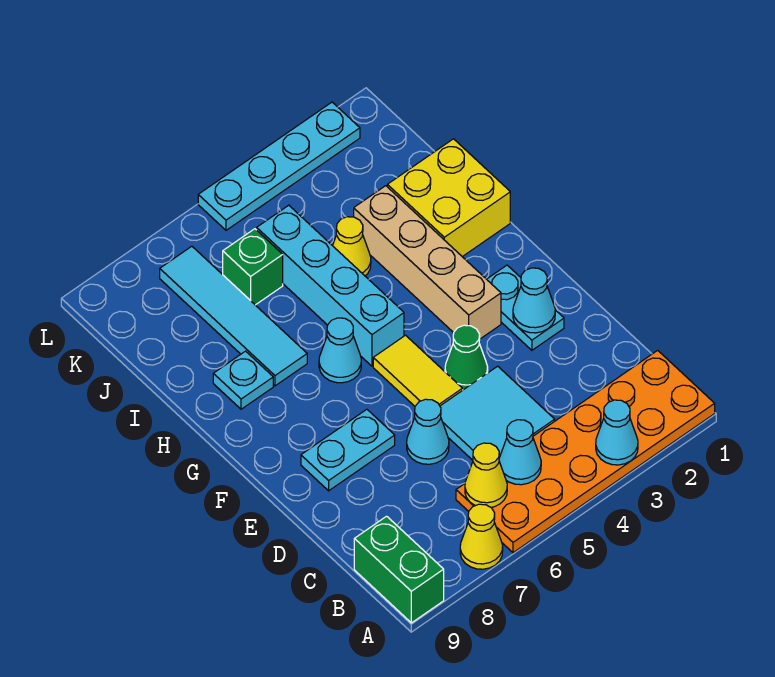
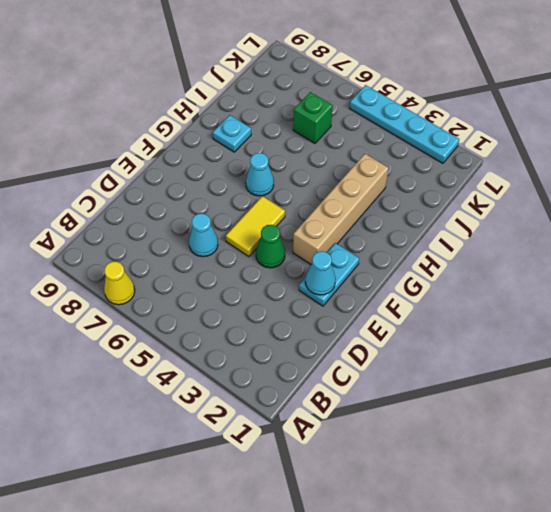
none -> orange 2x6 plate [456,350,715,553]
none -> green 1x2 brick [354,516,444,623]
none -> cyan 2x2 tile [440,366,555,460]

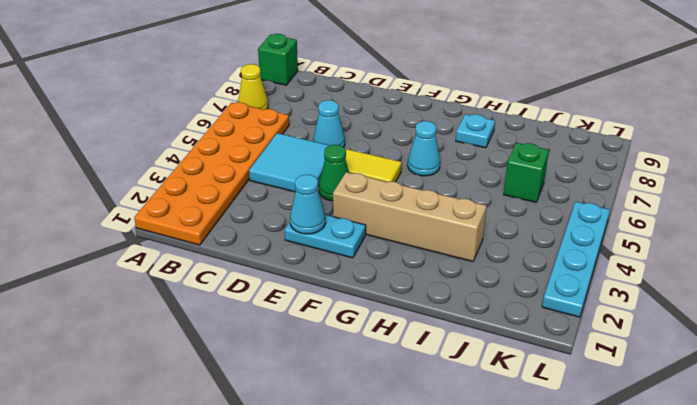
green 1x1 brick [258,34,298,85] -> green 1x2 brick [354,516,444,623]
none -> cyan 1x2 plate [301,409,395,491]
none -> cyan 1x4 brick [257,205,404,366]
none -> yellow 2x2 brick [387,139,510,257]

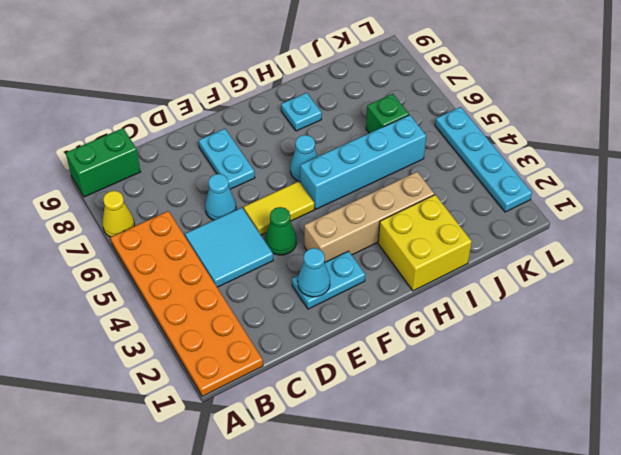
none -> cyan 1x4 tile [160,246,307,386]
none -> yellow 1x1 cone [333,217,371,276]
none -> cyan 1x1 cone [596,400,638,465]

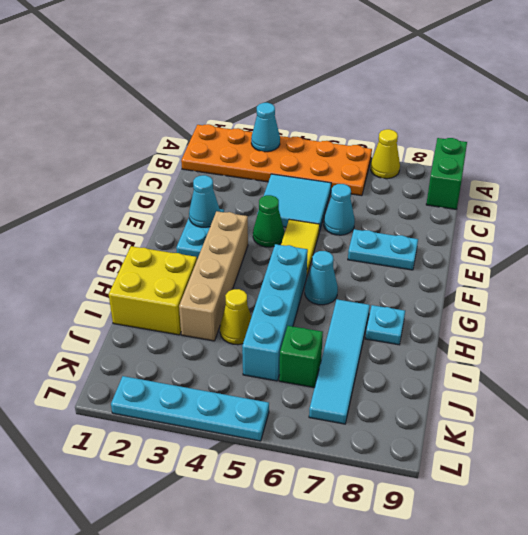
none -> cyan 1x1 cone [499,420,541,485]
none -> yellow 1x1 cone [465,443,507,507]

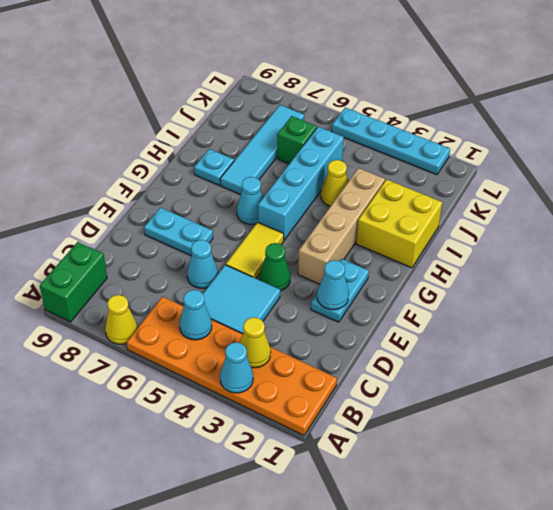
yellow 1x1 cone [240,317,271,368] -> yellow 1x1 cone moved to [465,443,507,507]

